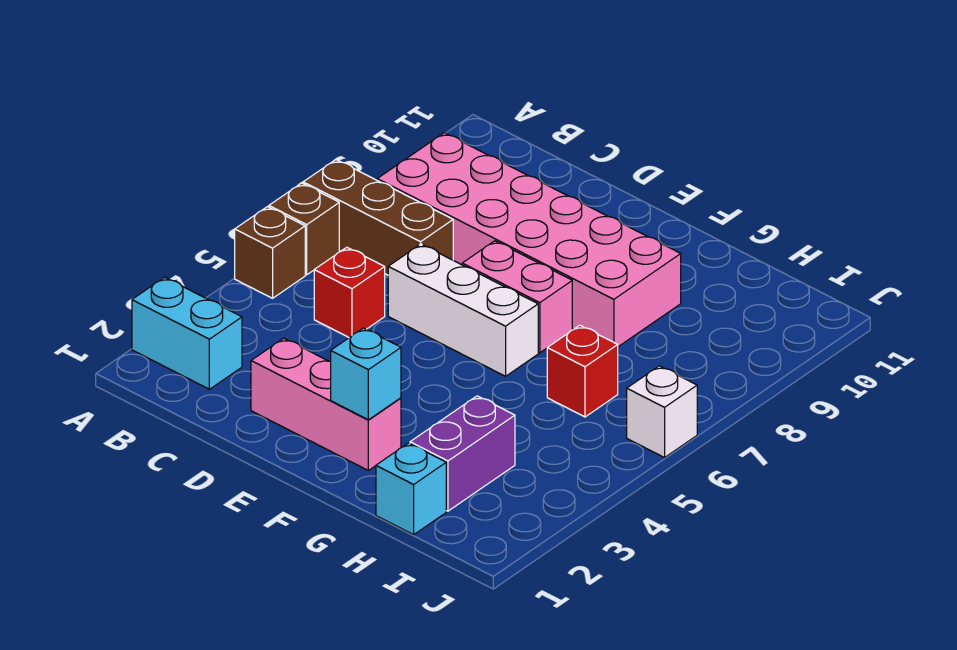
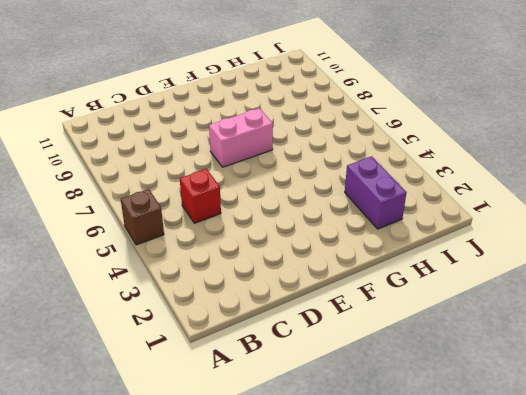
none -> cyan 1x2 brick [132,277,242,389]
none -> brown 1x1 brick [269,183,339,275]
none -> brown 1x3 brick [303,160,453,275]

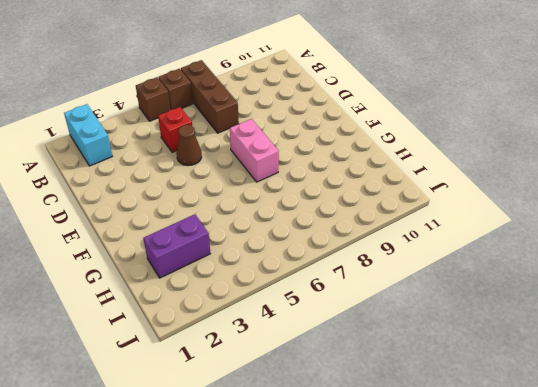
brown 1x1 cone [177,125,202,166] -> none
none -> pink 2x6 brick [377,133,681,347]
none -> pink 1x3 brick [251,338,401,470]
none -> white 1x3 brick [388,244,538,376]

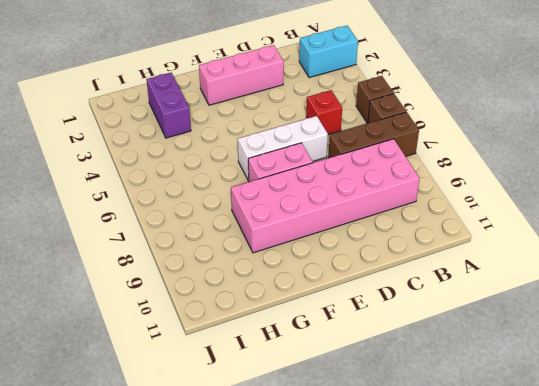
none -> cyan 1x1 brick [376,443,446,535]
none -> red 1x1 brick [547,325,618,417]
none -> white 1x1 brick [627,366,697,458]

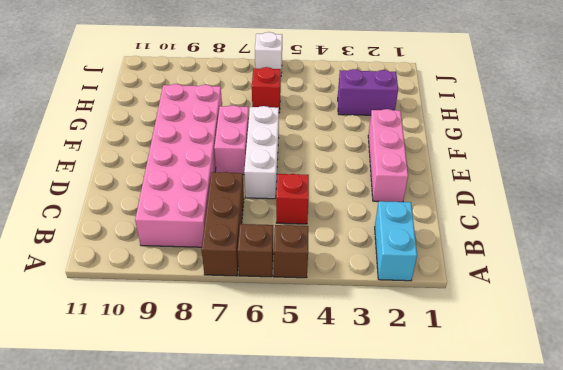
none -> cyan 1x1 brick [376,443,446,535]
none -> cyan 1x1 brick [331,328,401,420]

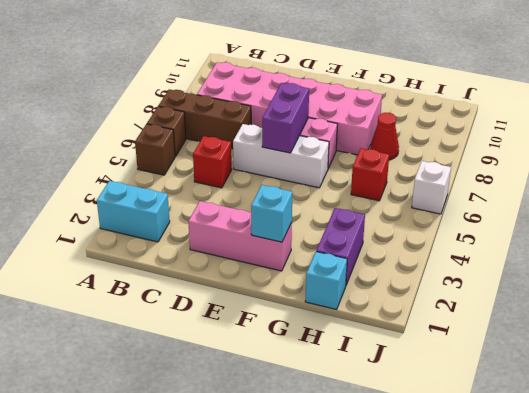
purple 1x2 brick [262,83,309,153] -> none
red 1x1 cone [370,113,399,160] -> none

